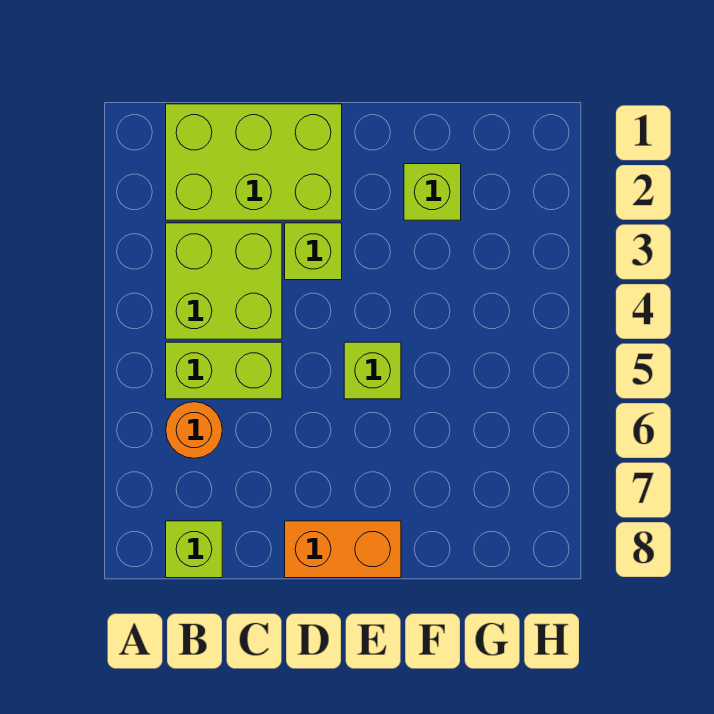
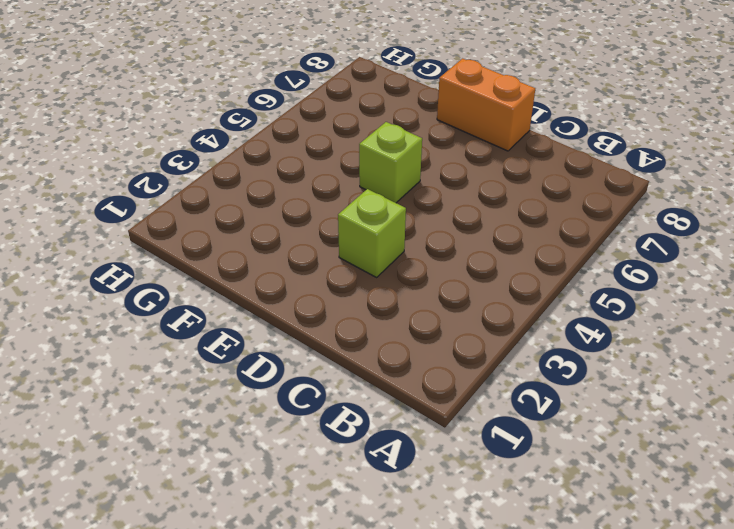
none -> lime 2x3 brick [166,104,342,220]
none -> lime 2x2 brick [166,223,282,339]

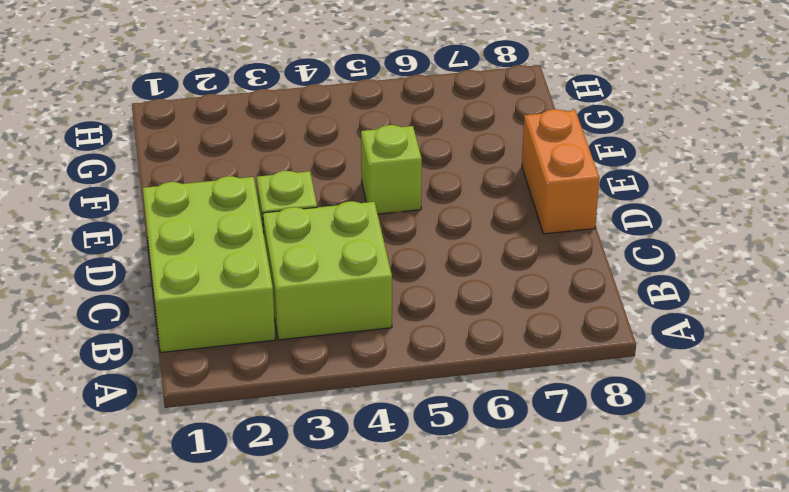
none -> lime 1x2 brick [166,342,282,399]
none -> orange 1x1 round brick [166,402,222,458]

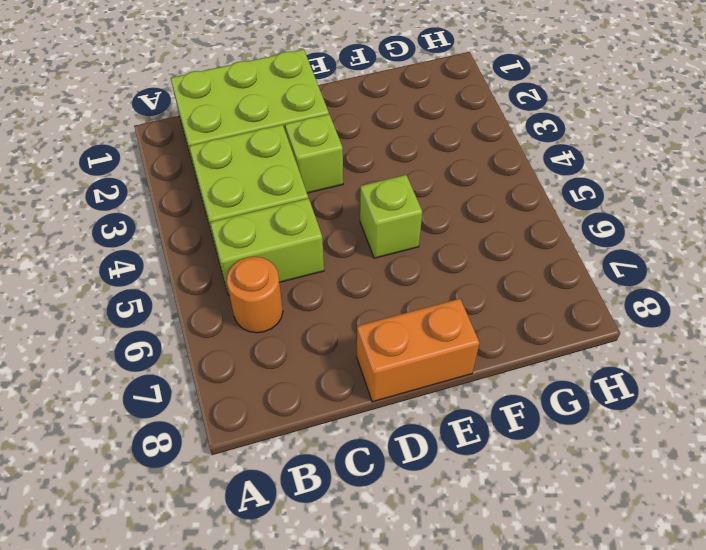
none -> lime 1x1 brick [166,521,222,578]
none -> lime 1x1 brick [404,164,461,220]

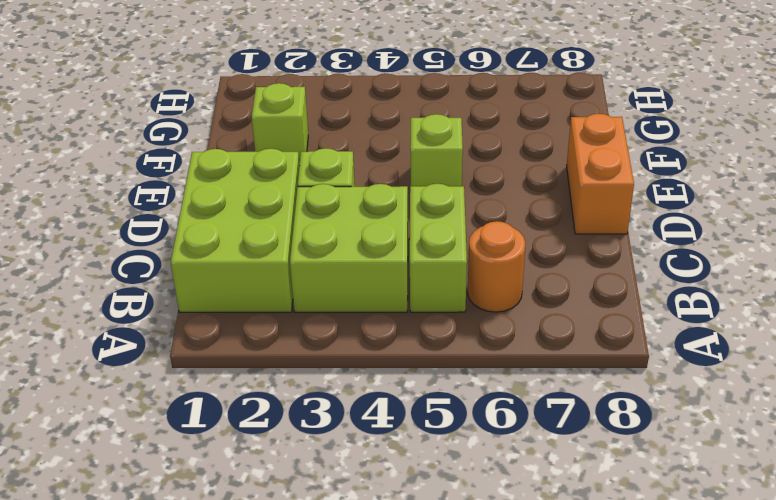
none -> lime 1x1 brick [166,521,222,578]

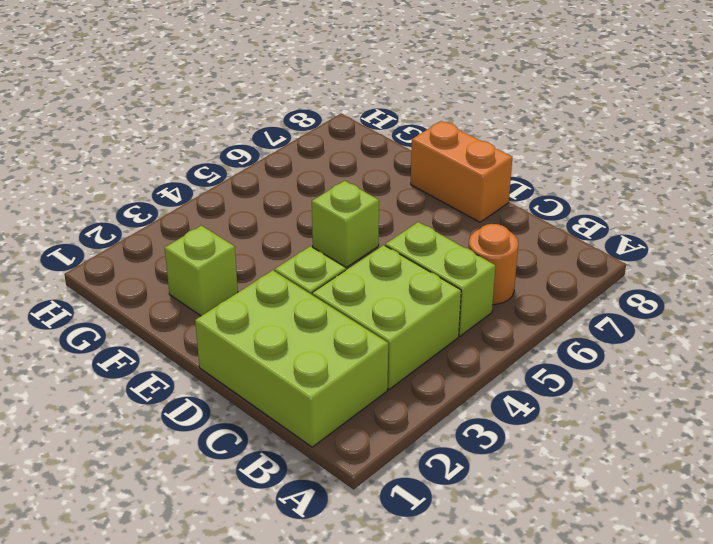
none -> lime 1x1 brick [166,521,222,578]

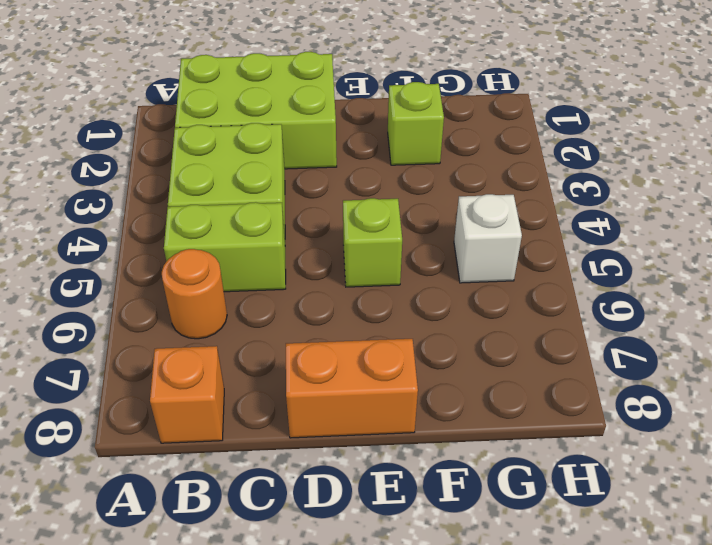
orange 1x1 brick [150,346,224,443] -> lime 1x1 brick [166,521,222,578]
white 1x1 brick [454,194,522,283] -> none
none -> lime 1x1 brick [285,223,342,280]

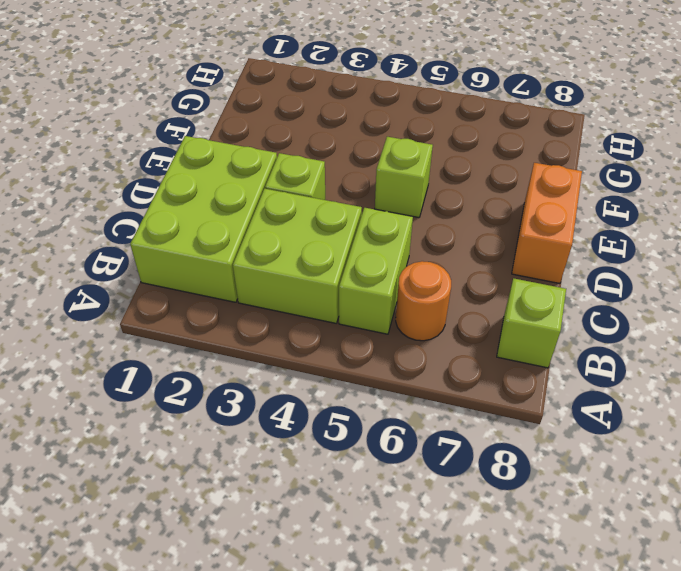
none -> lime 1x1 brick [404,164,461,220]

